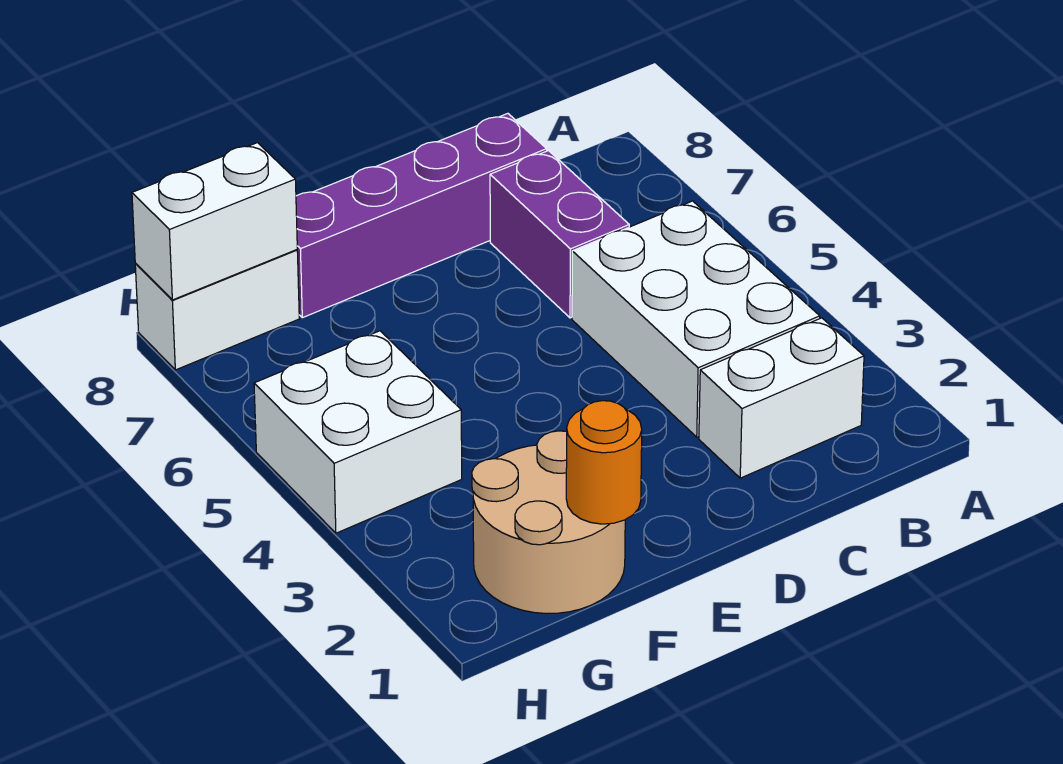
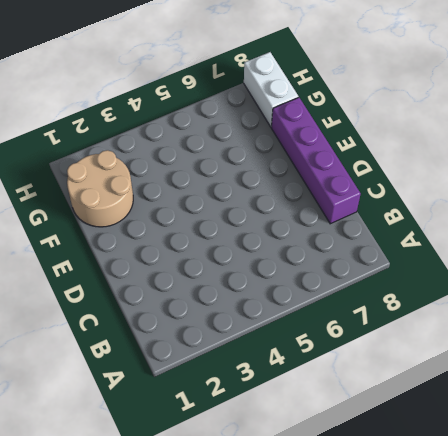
none -> white 1x2 brick [699,318,864,478]
none -> white 2x3 brick [572,201,820,437]

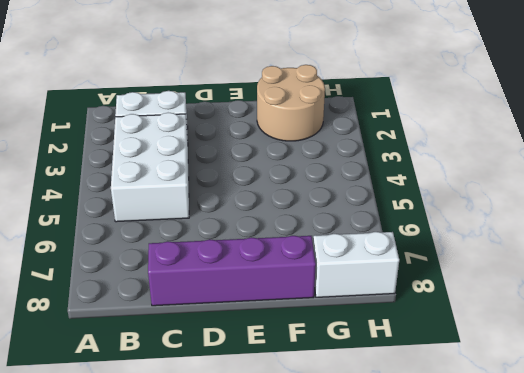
none -> purple 1x2 brick [490,151,629,318]
none -> white 2x2 brick [254,331,462,533]

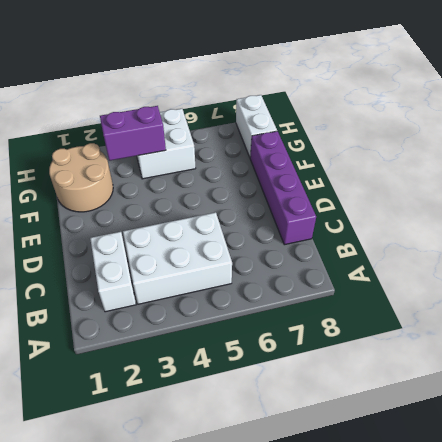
purple 1x2 brick [100,106,166,161] -> purple 1x2 brick moved to [490,151,629,318]
none -> orange 1x1 round brick [566,401,642,524]
none -> white 1x2 brick [132,143,297,300]

